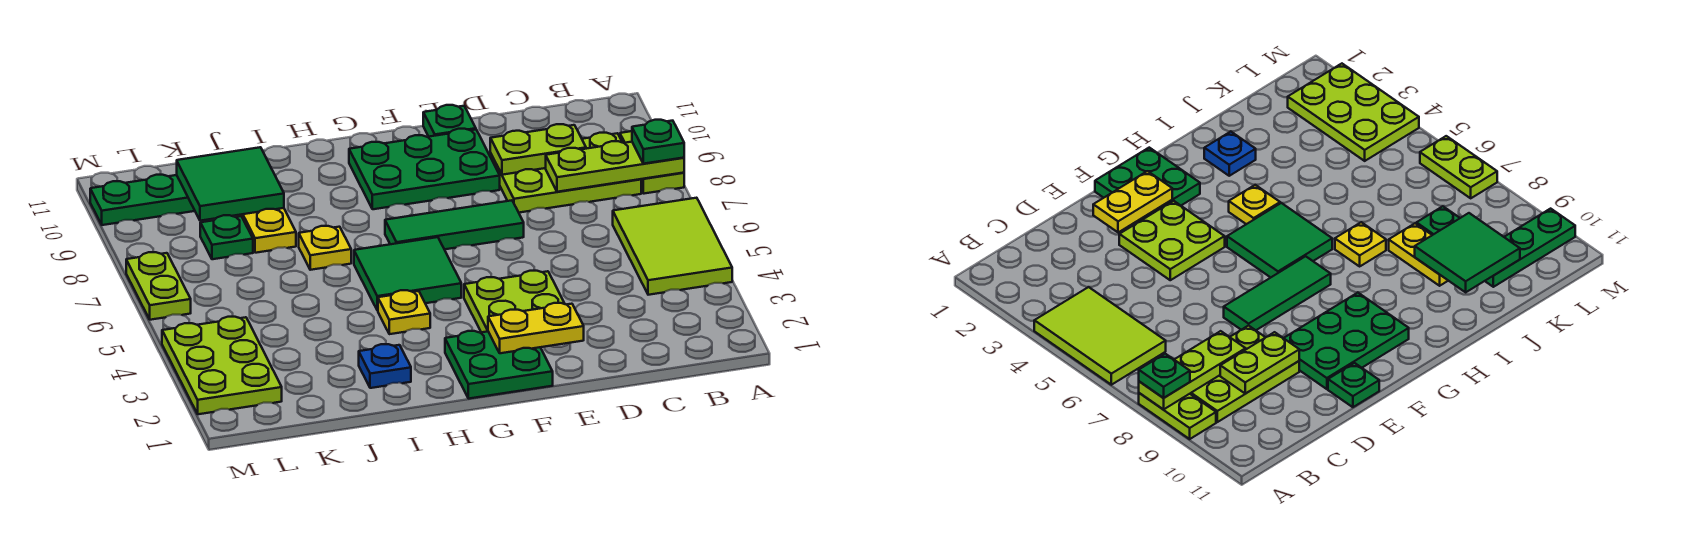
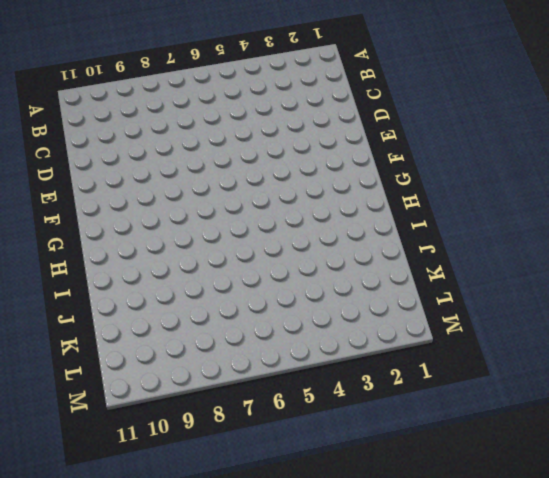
none -> lime 2x3 tile [613,198,732,295]
none -> lime 1x2 plate [620,131,684,194]
none -> lime 2x3 plate [490,133,641,213]

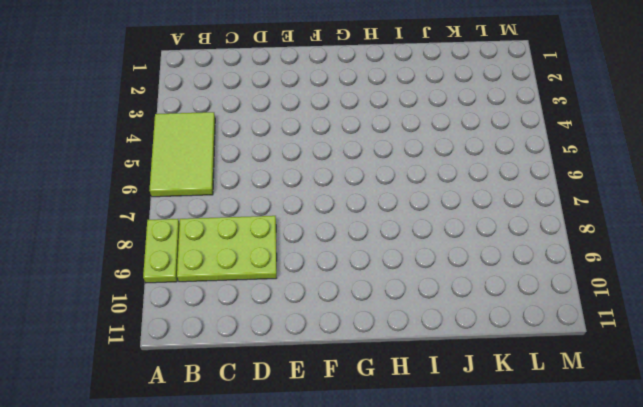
none -> lime 2x2 plate [464,271,565,332]
none -> green 1x3 tile [385,200,524,249]
none -> green 2x3 plate [349,129,500,209]

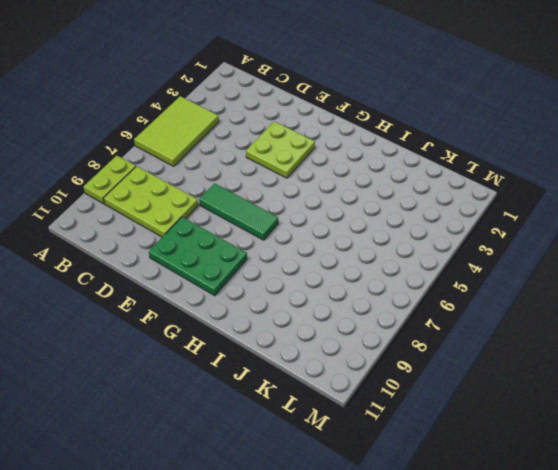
none -> green 1x1 plate [423,105,476,137]
none -> green 2x2 plate [445,331,553,399]
none -> green 2x2 tile [354,237,461,311]

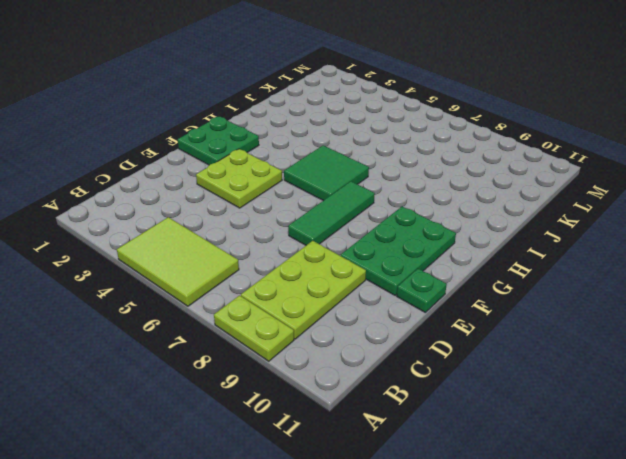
none -> yellow 1x1 plate [378,290,430,334]
none -> blue 1x1 plate [359,344,411,388]
none -> yellow 1x1 plate [299,226,351,270]

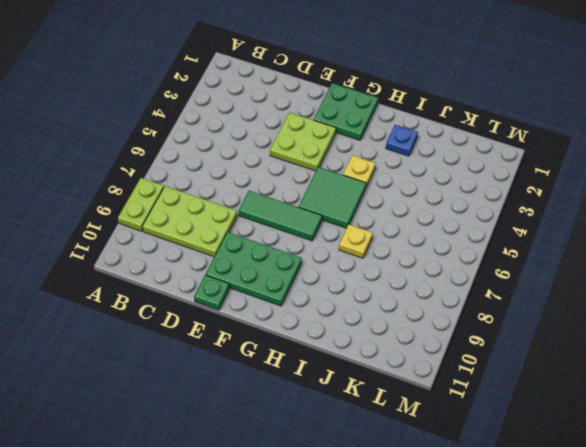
none -> lime 2x3 tile [613,198,732,295]
none -> yellow 1x2 plate [236,208,296,253]
none -> green 1x1 plate [200,215,253,259]

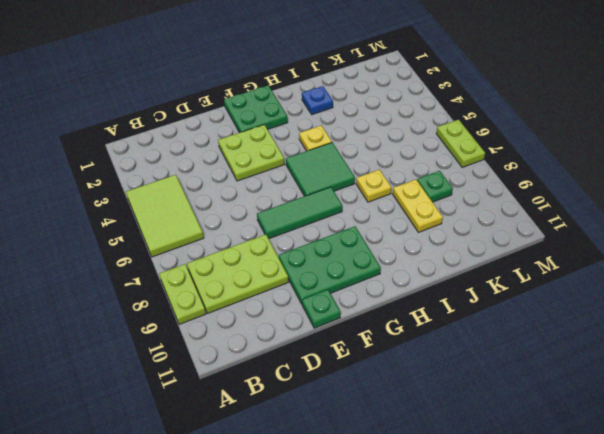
none -> green 1x3 plate [90,175,195,225]
none -> lime 2x3 plate [162,317,282,414]
none -> lime 1x3 plate [546,141,684,192]

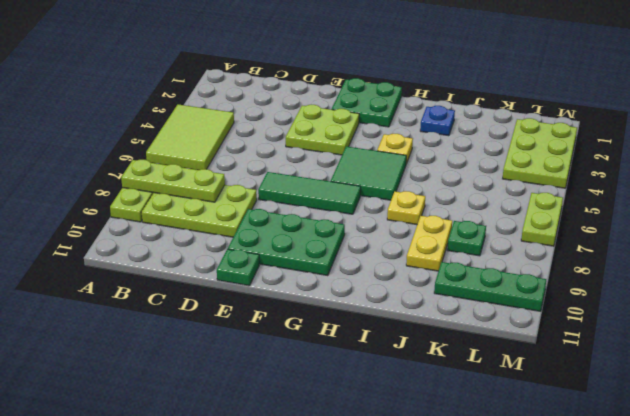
none -> lime 1x2 plate [490,124,586,175]
none -> yellow 1x2 plate [488,303,584,353]
none -> green 2x2 tile [177,147,284,221]

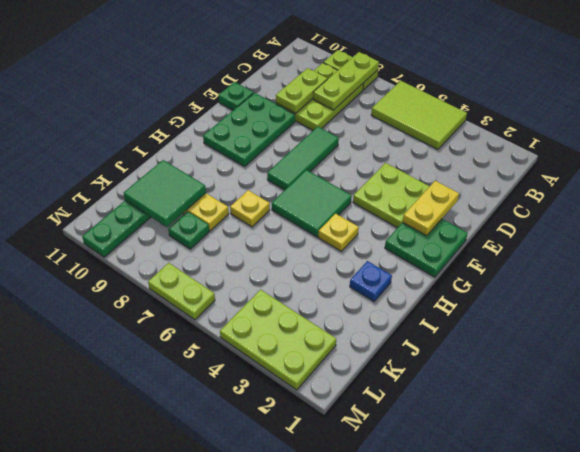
none -> green 1x1 plate [632,120,684,164]

